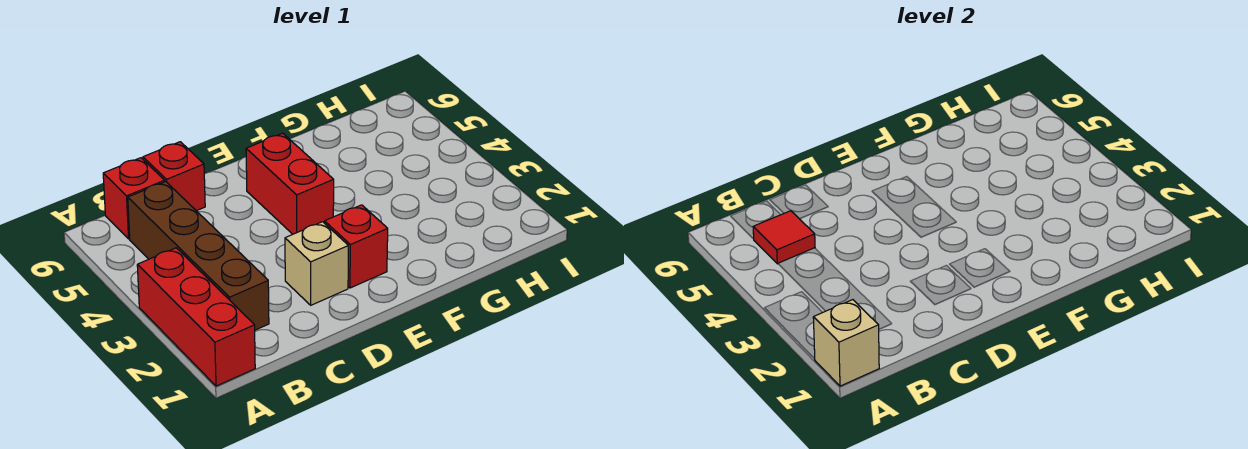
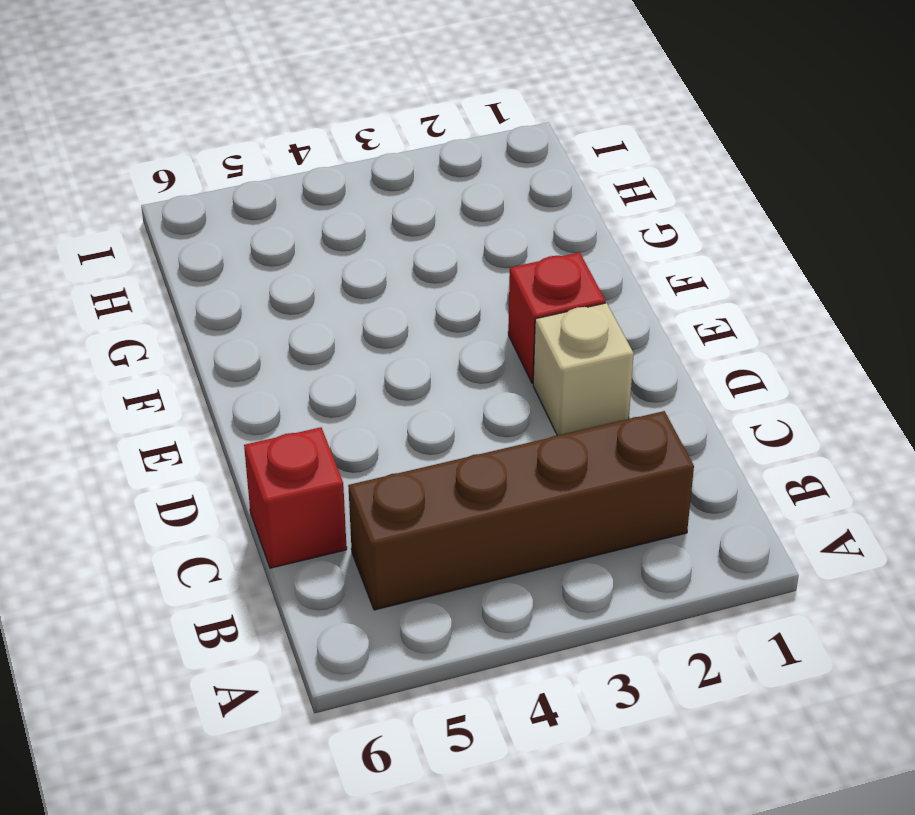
none -> red 1x3 brick [137,248,255,386]
none -> red 1x1 brick [103,158,165,239]

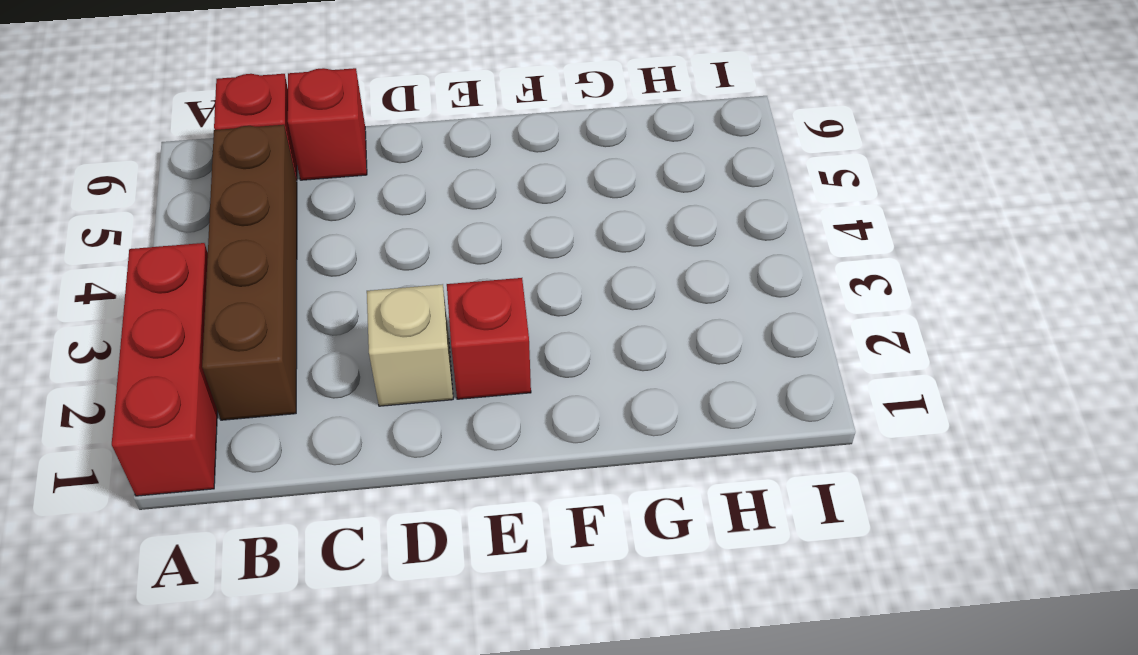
none -> red 1x2 brick [246,133,334,234]
none -> tan 1x1 brick [813,300,879,386]

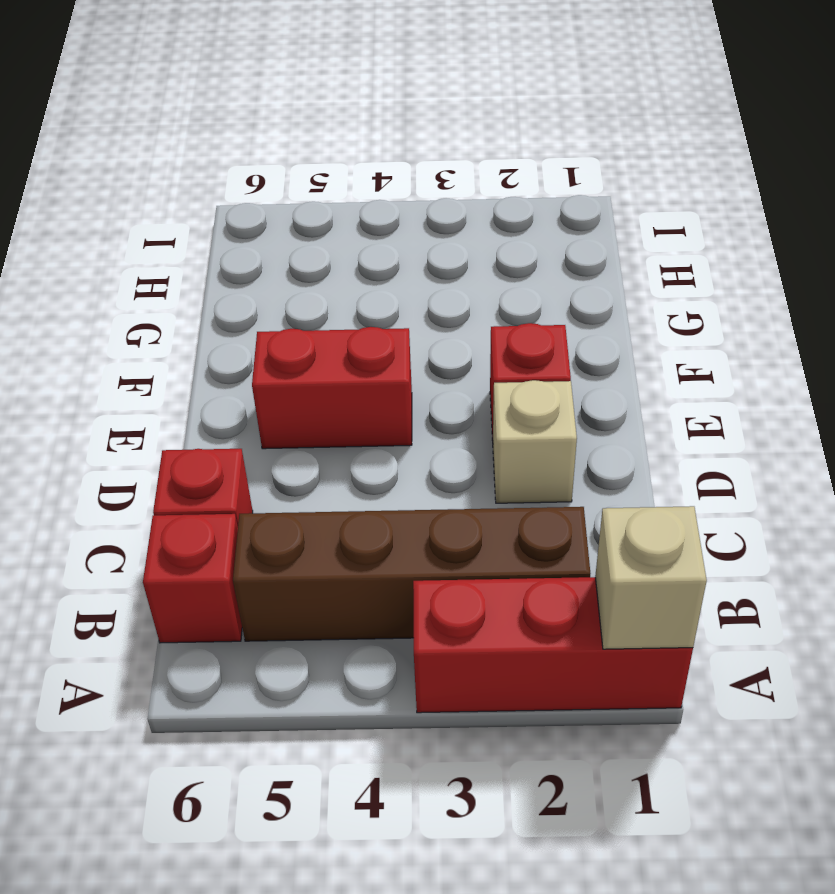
none -> red 1x1 tile [753,211,815,264]

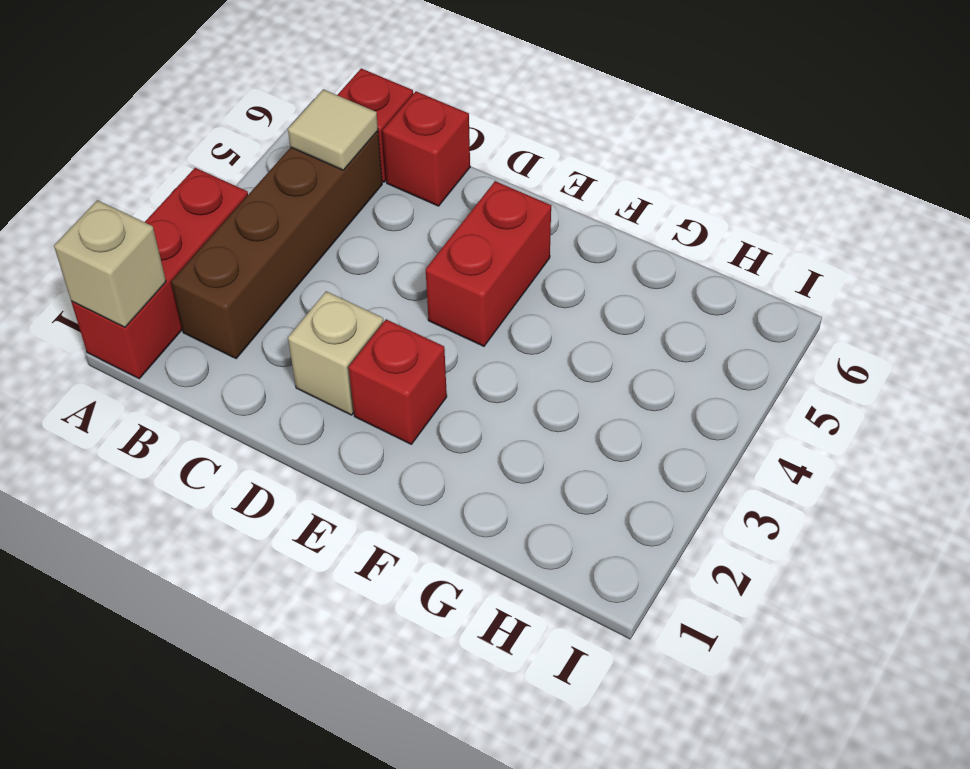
tan 1x1 tile [288,89,378,170] -> red 1x1 tile [753,211,815,264]

